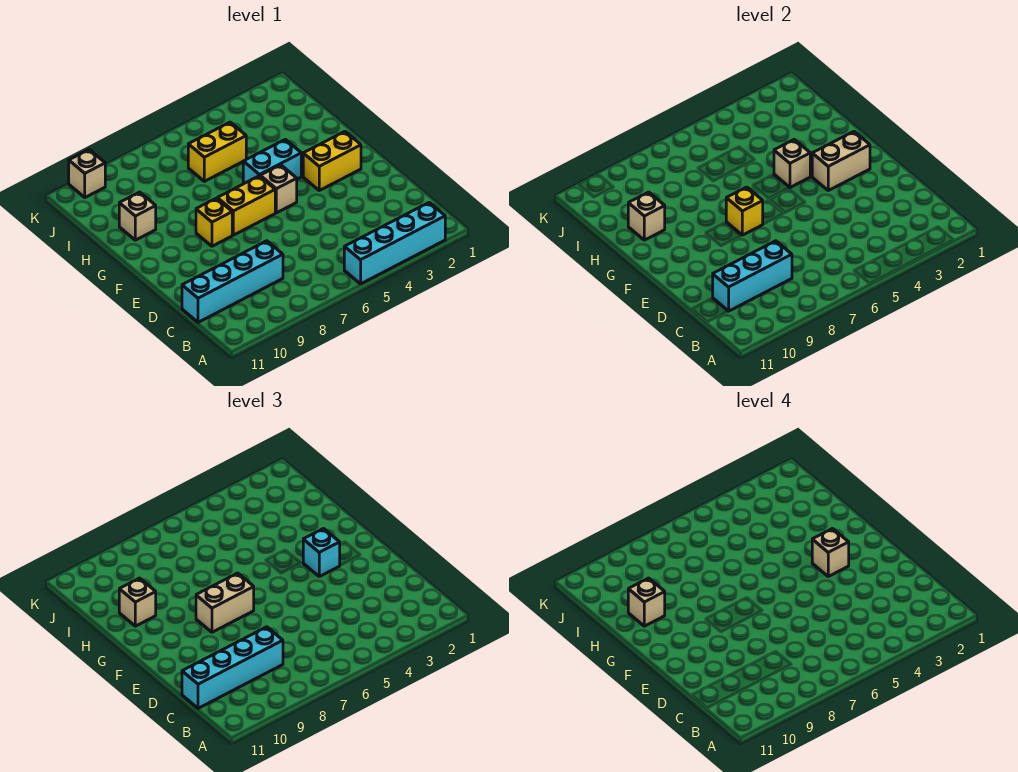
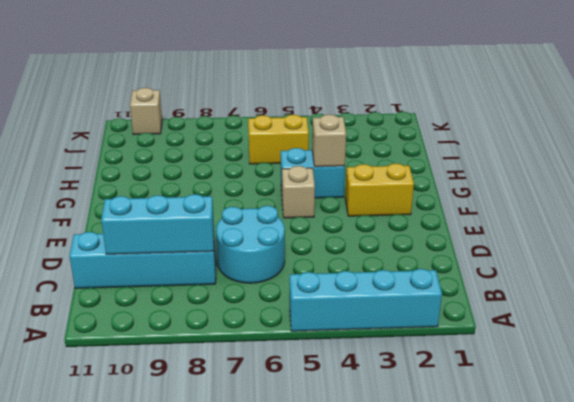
cyan 2x2 round brick [216,206,285,283] -> none
none -> yellow 1x2 brick [217,176,275,235]
none -> yellow 1x1 brick [196,198,232,246]
none -> tan 1x1 brick [119,192,156,240]

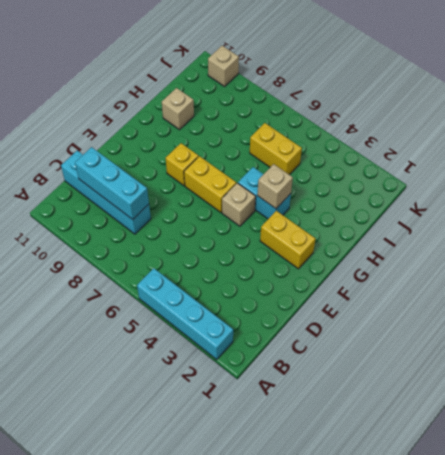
none -> tan 1x2 brick [812,132,870,190]
none -> yellow 1x1 brick [726,187,763,235]
none -> tan 1x1 brick [628,192,665,240]

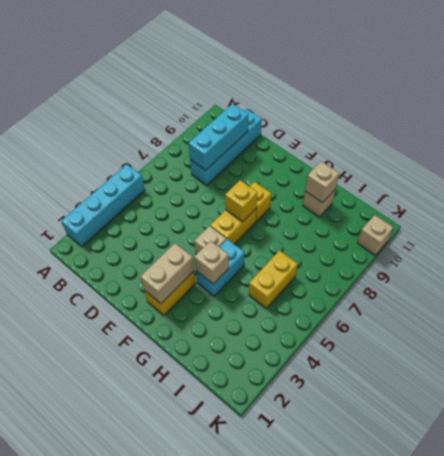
none -> cyan 1x4 brick [182,627,283,708]
none -> cyan 1x1 brick [303,529,340,576]
none -> tan 1x2 brick [196,573,254,632]

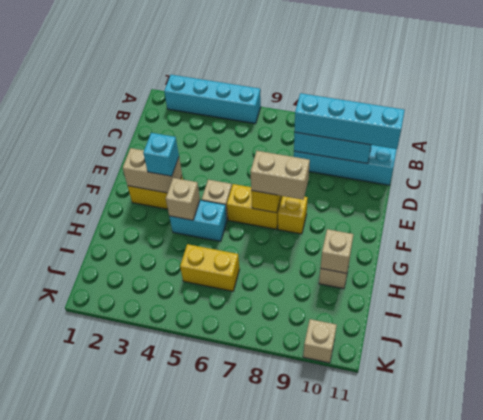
none -> tan 1x1 brick [119,578,156,626]
none -> tan 1x1 brick [812,529,849,576]
none -> tan 1x1 brick [628,578,665,626]

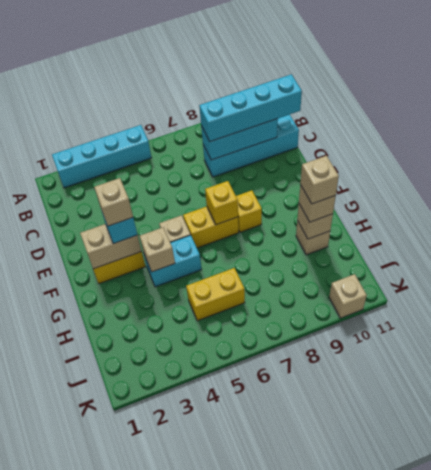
none -> tan 1x2 brick [196,573,254,632]

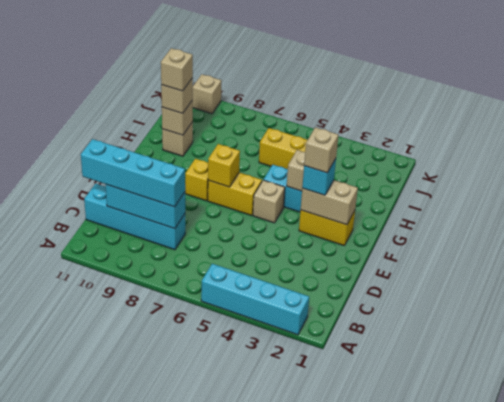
none -> tan 1x2 brick [196,573,254,632]

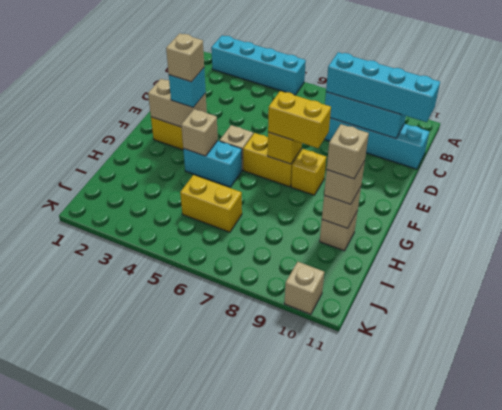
yellow 1x2 brick [268,91,331,148] -> tan 1x2 brick [196,573,254,632]

